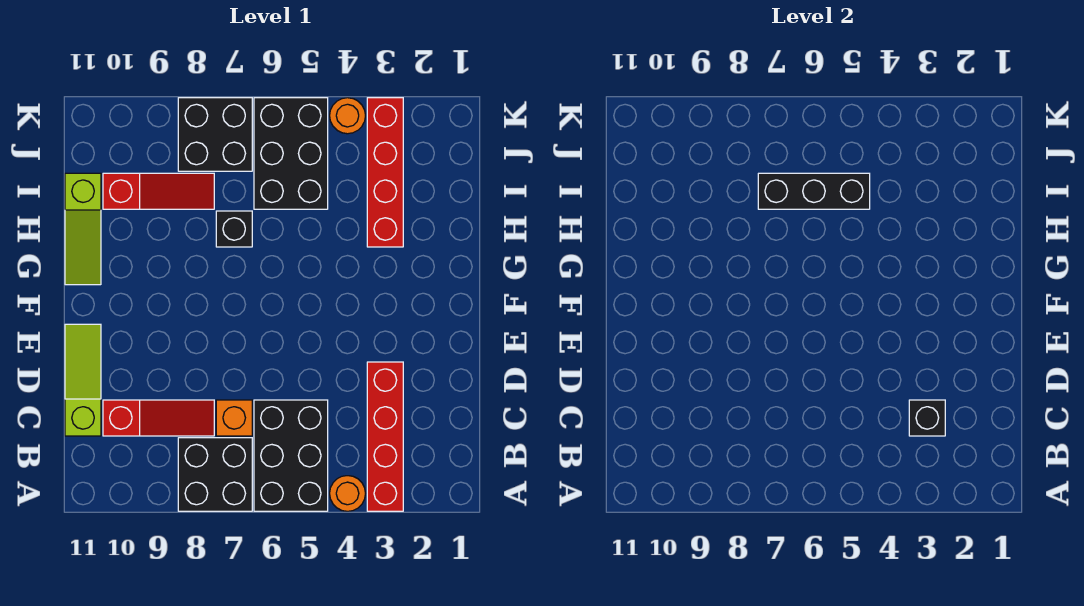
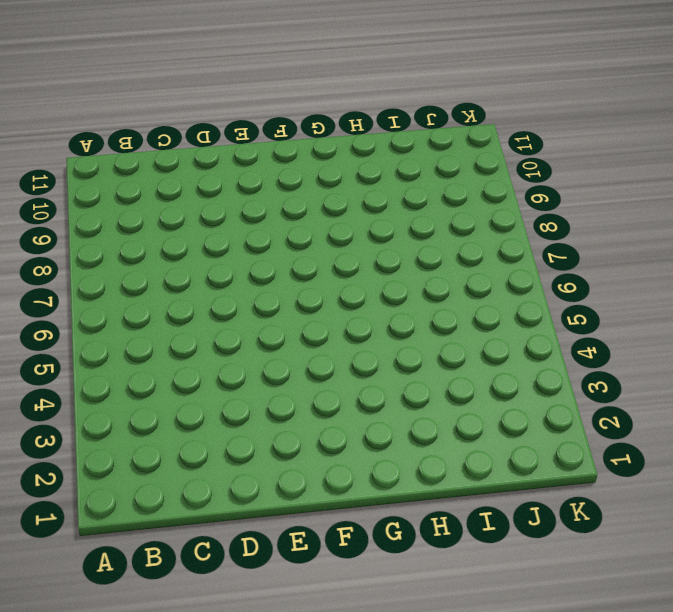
none -> red 1x4 brick [367,362,403,511]
none -> orange 1x1 round brick [330,476,365,511]
none -> black 2x3 brick [254,400,328,511]

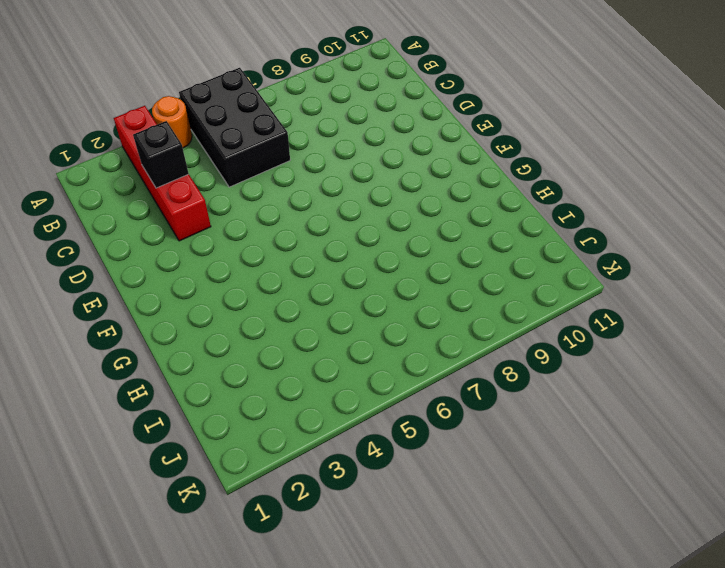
none -> black 2x2 brick [178,438,252,511]
none -> orange 1x1 brick [216,400,252,436]
none -> red 1x3 slope [103,400,214,436]

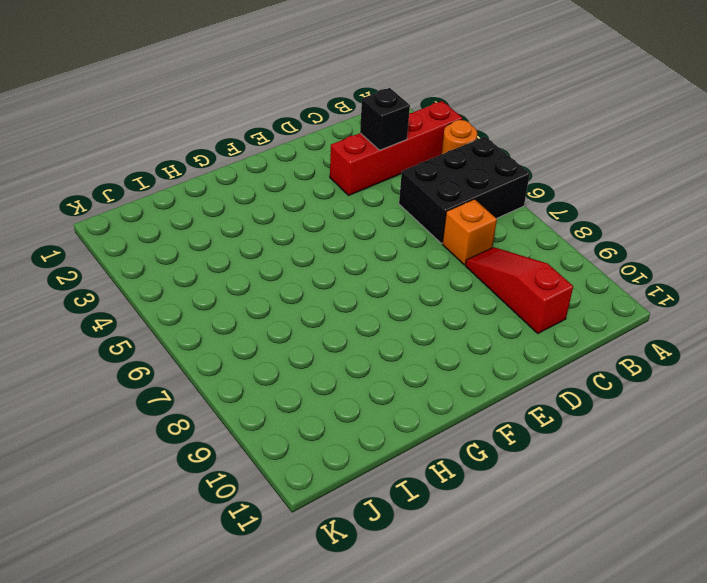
none -> black 2x2 brick [178,438,252,511]
none -> lime 1x3 slope [65,324,101,436]
none -> lime 1x3 slope [65,173,101,285]

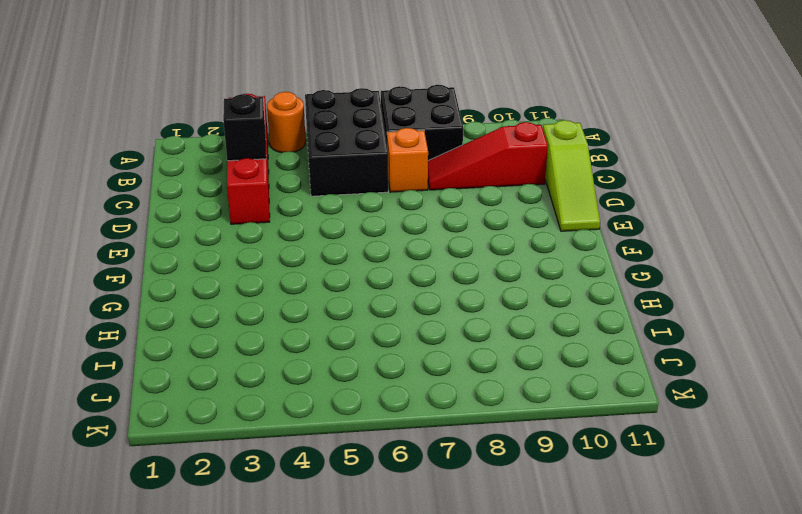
none -> lime 1x3 slope [65,173,101,285]
none -> red 1x4 brick [367,98,403,247]
none -> black 1x1 brick [216,211,252,247]

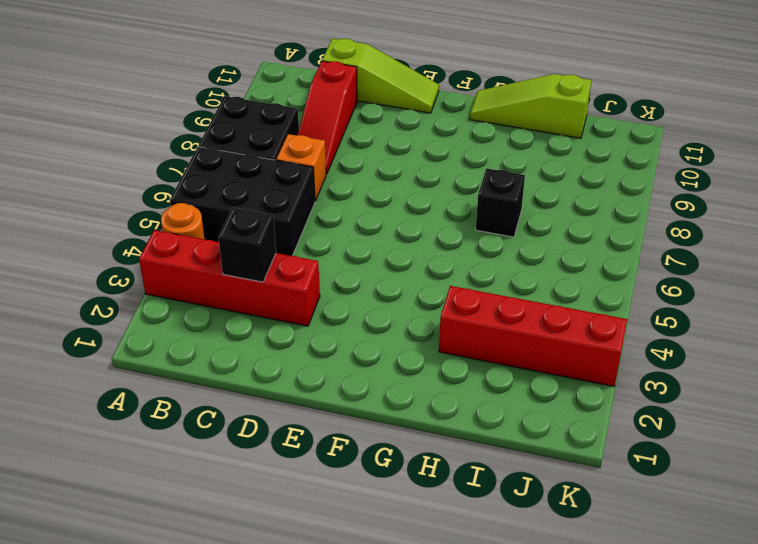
none -> black 2x3 brick [254,98,328,209]
none -> red 1x3 slope [103,173,214,209]
none -> black 2x2 brick [178,98,252,171]

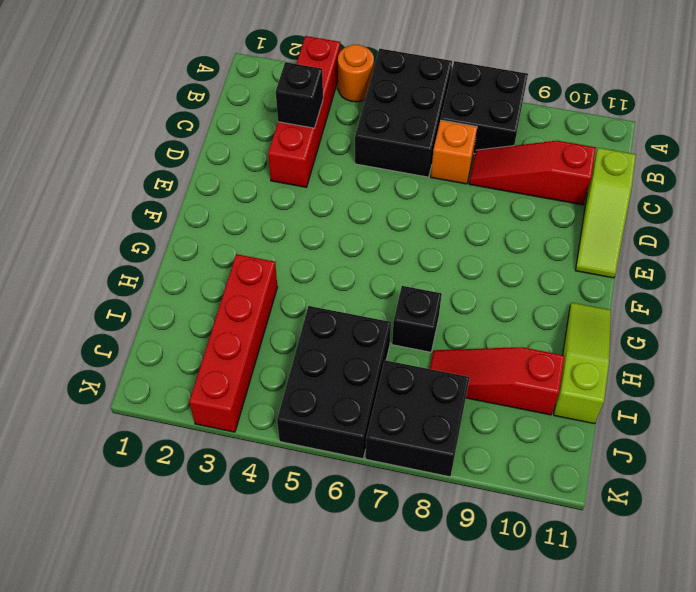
none -> orange 1x1 round brick [330,98,365,134]
none -> black 1x3 brick [758,173,870,209]

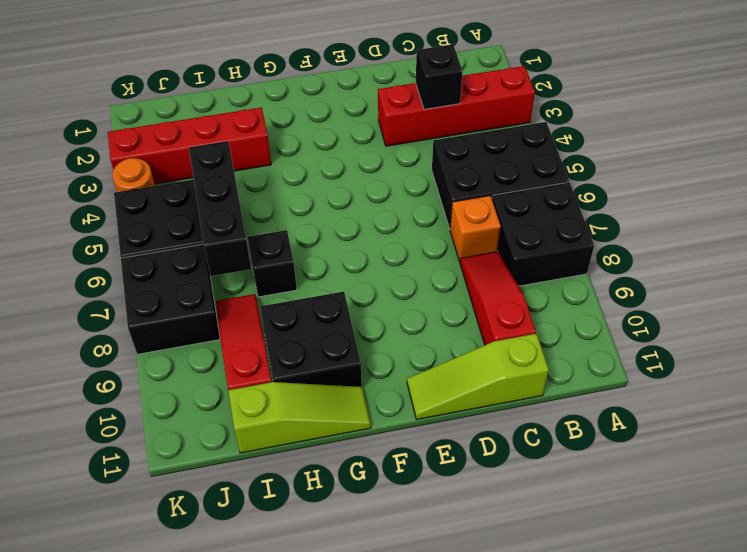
black 2x2 brick [260,292,362,387] -> none
none -> orange 1x1 round brick [330,476,365,511]

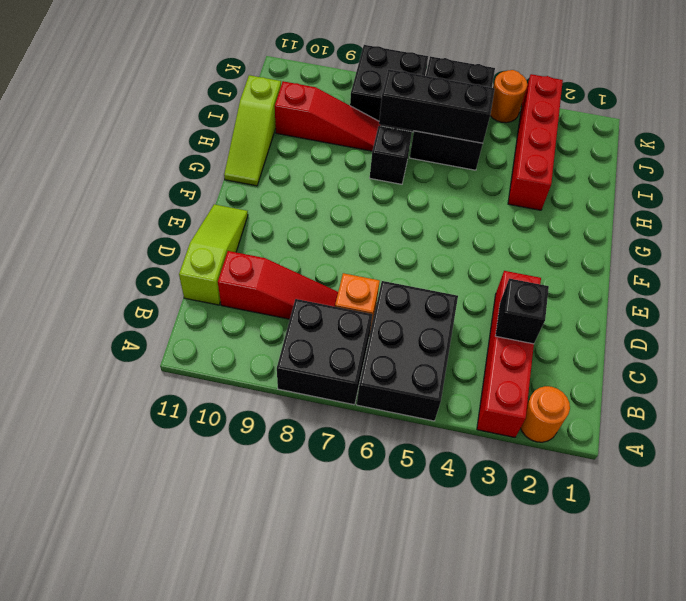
orange 1x1 round brick [521,386,570,442] -> orange 1x1 round brick moved to [330,476,365,511]

